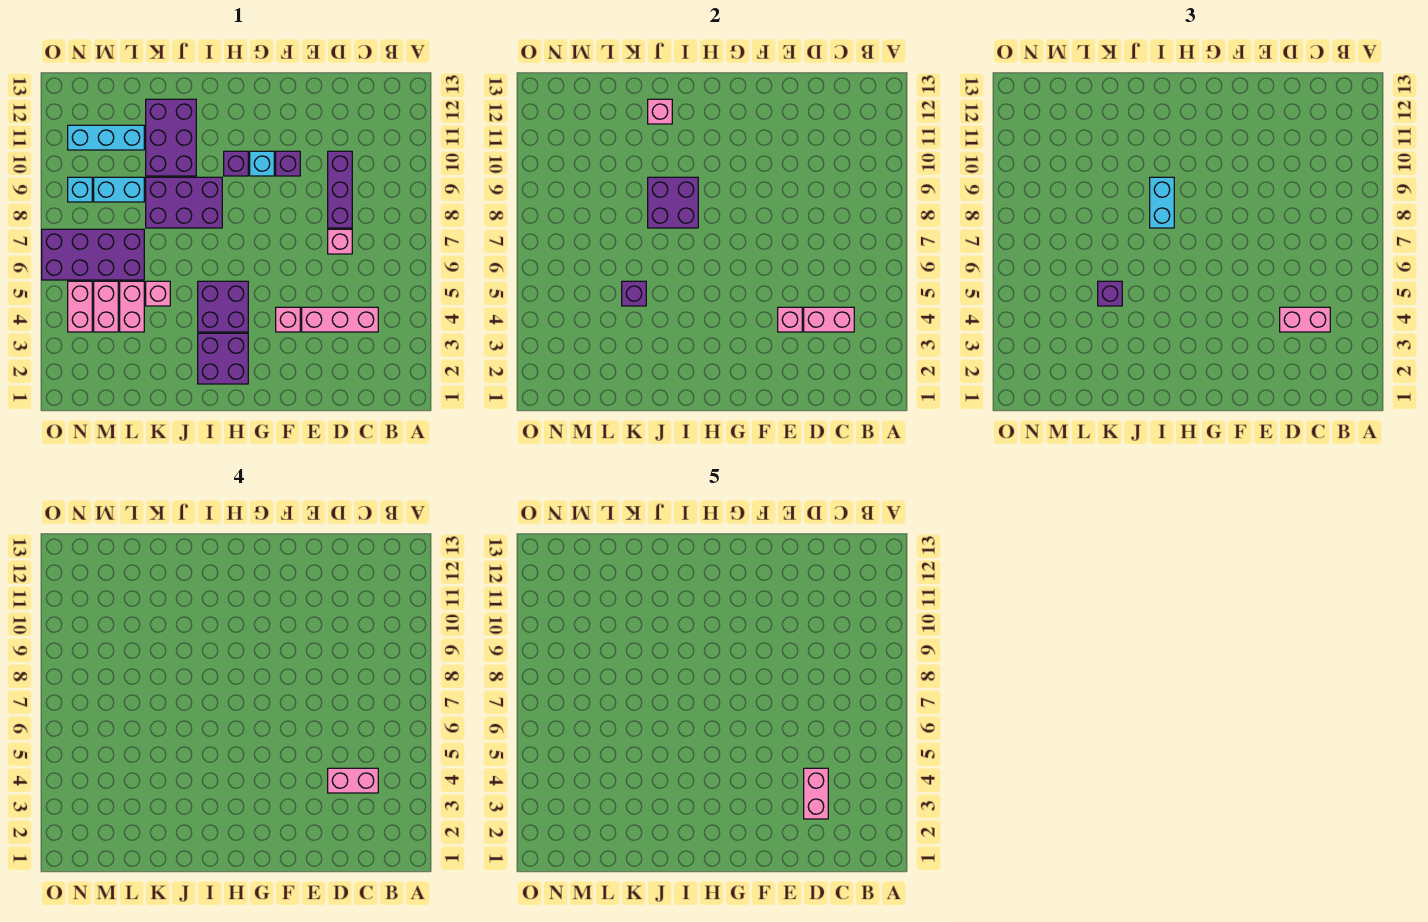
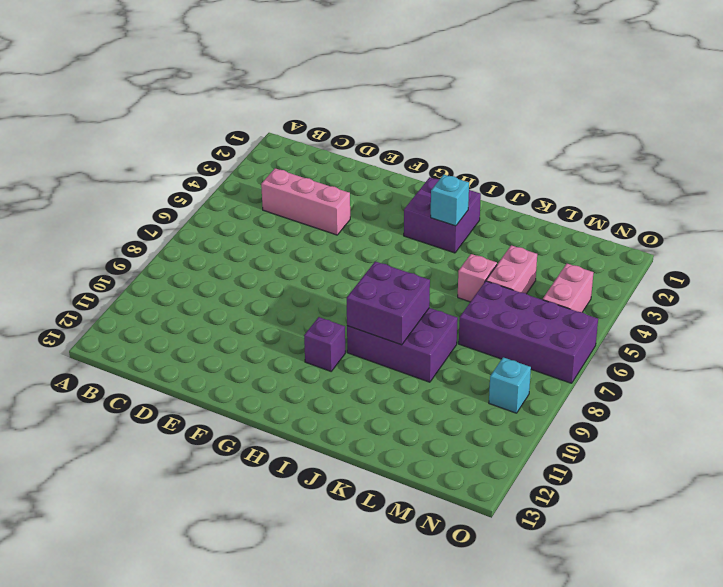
cyan 1x1 brick [431,175,469,226] -> cyan 1x1 brick moved to [250,151,274,176]
none -> pink 1x1 brick [328,229,352,254]
none -> purple 1x3 brick [328,151,352,228]
none -> pink 1x1 brick [276,307,300,332]

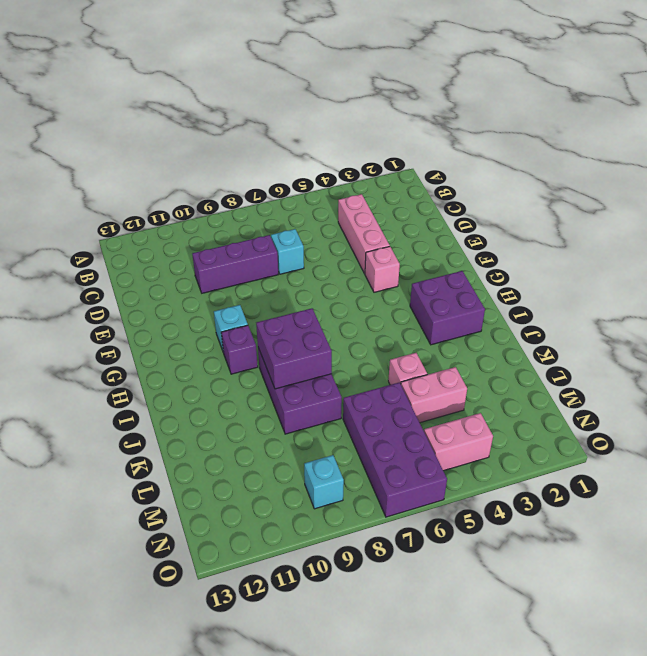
cyan 1x1 brick [271,229,304,274] -> pink 1x1 brick [328,229,352,254]
none -> purple 1x1 brick [276,151,300,176]
none -> purple 2x2 brick [198,281,248,332]
none -> purple 2x3 brick [146,99,196,176]

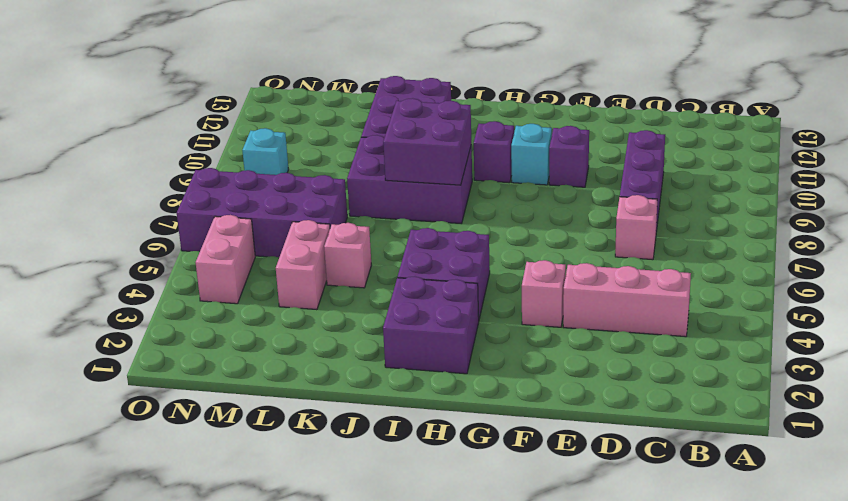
none -> cyan 1x2 brick [94,177,144,202]
none -> cyan 1x3 brick [68,125,144,150]
none -> pink 1x2 brick [94,281,118,332]

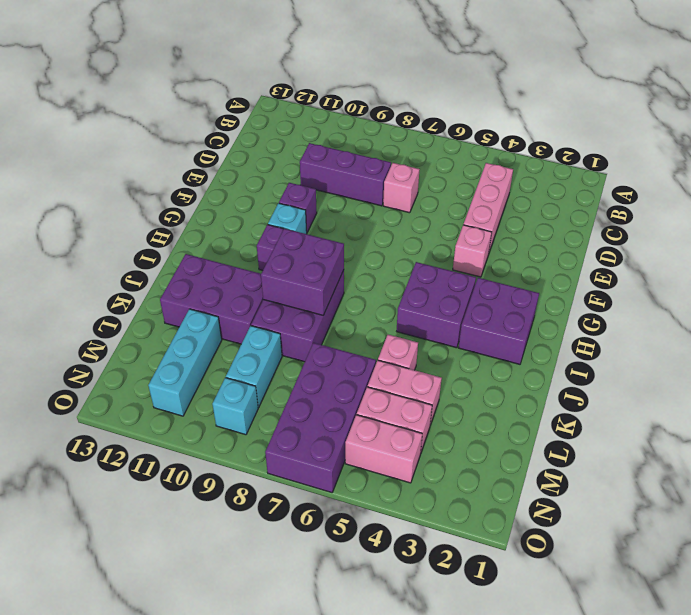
none -> pink 1x2 brick [804,307,854,332]
none -> pink 1x1 brick [778,307,802,332]
none -> pink 1x1 brick [648,99,672,124]

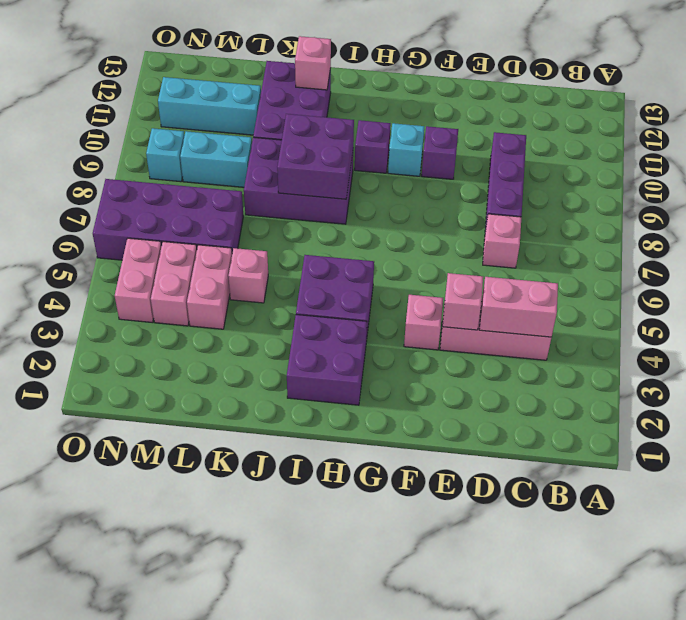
none -> purple 1x1 brick [622,281,646,306]
none -> pink 1x2 brick [1280,307,1330,332]
none -> cyan 1x2 brick [1150,177,1174,228]

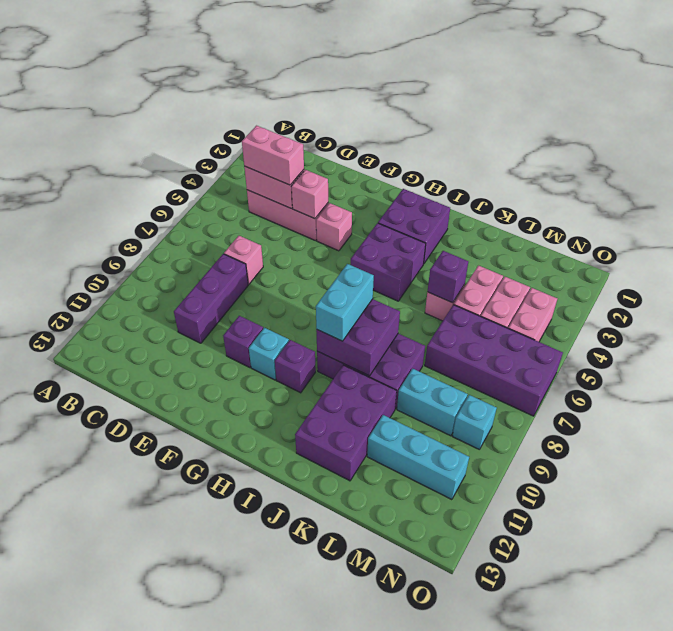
none -> pink 1x1 brick [648,99,672,124]
none -> purple 1x1 brick [1098,281,1122,306]
none -> pink 1x2 brick [328,768,378,793]

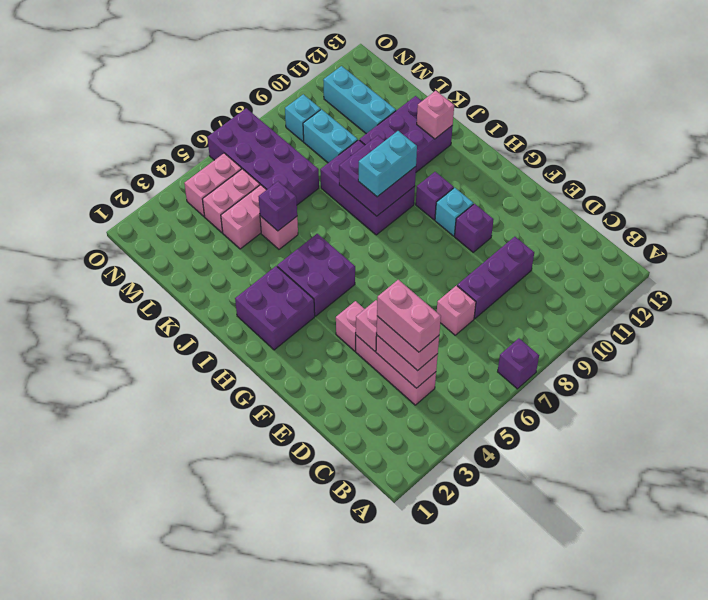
purple 1x1 brick [498,338,539,389] -> purple 1x1 brick moved to [1098,281,1122,306]
none -> pink 1x2 brick [804,768,828,819]

